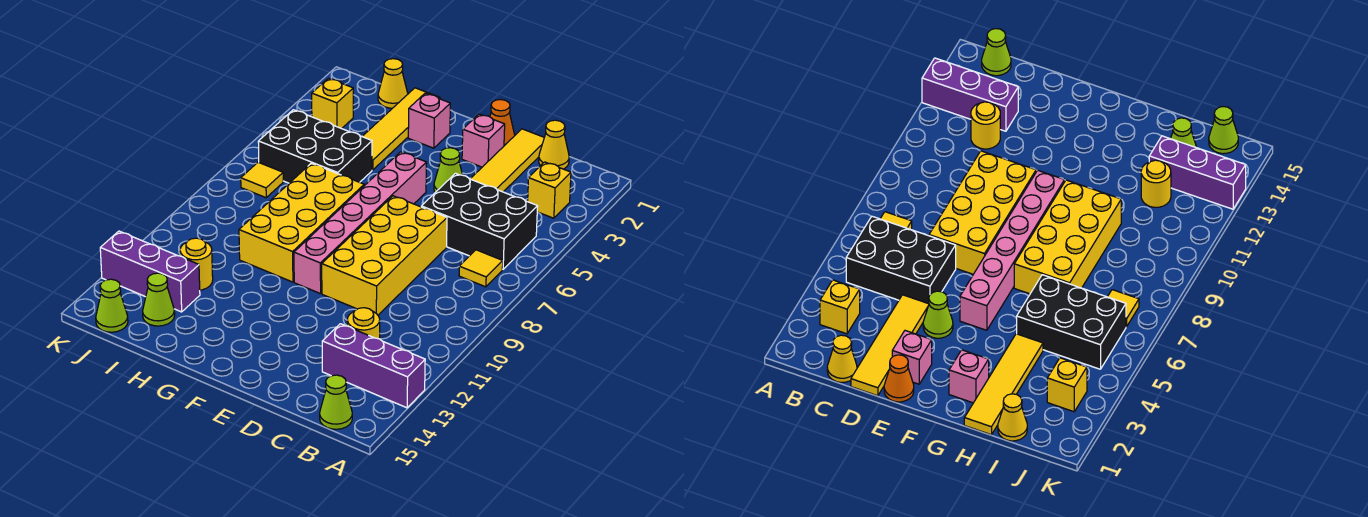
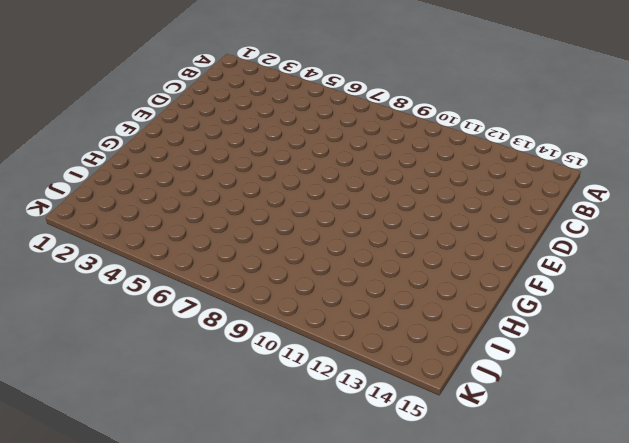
none -> purple 1x3 brick [322,324,425,408]
none -> yellow 1x1 brick [528,162,571,218]
none -> black 2x3 brick [421,173,538,269]

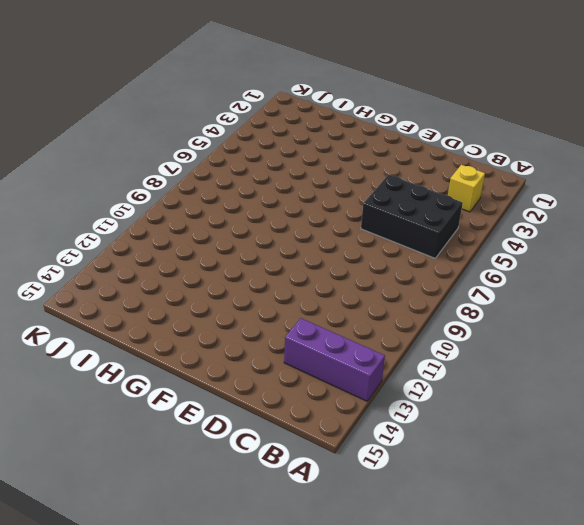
none -> yellow 1x1 tile [459,250,503,287]
none -> lime 1x1 cone [320,375,352,429]
none -> yellow 1x1 cone [539,120,569,169]

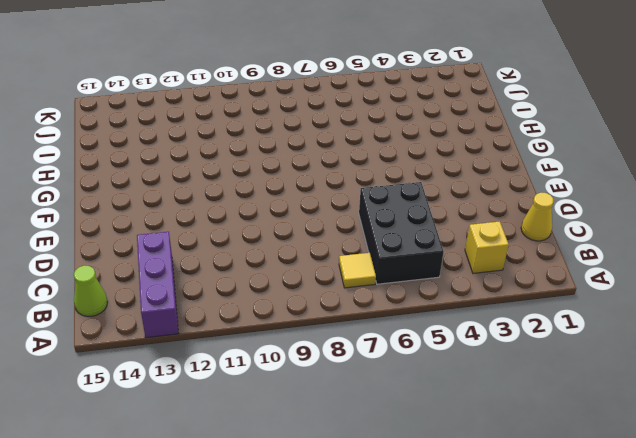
none -> yellow 1x1 round brick [347,308,380,339]
none -> yellow 1x4 tile [471,129,544,192]
none -> yellow 2x4 brick [322,196,447,315]

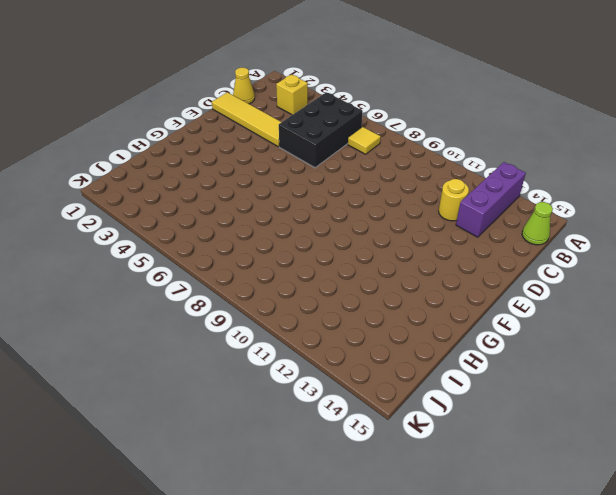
none -> yellow 2x4 brick [322,196,447,315]
none -> orange 1x1 cone [490,100,515,146]
none -> pink 1x1 brick [462,114,505,167]

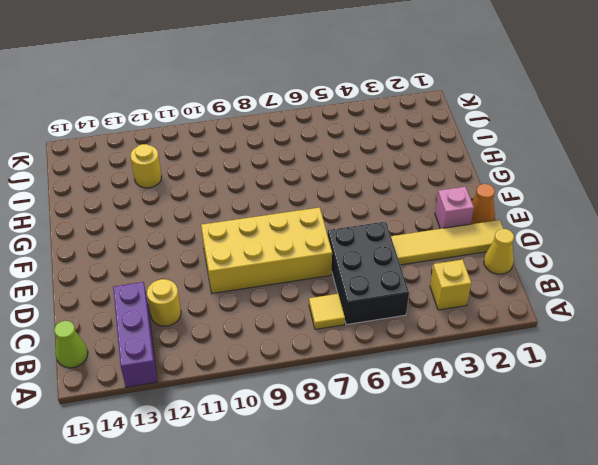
none -> lime 1x1 cone [434,148,462,192]
none -> pink 1x6 brick [294,152,427,294]
none -> pink 1x1 brick [408,93,450,148]

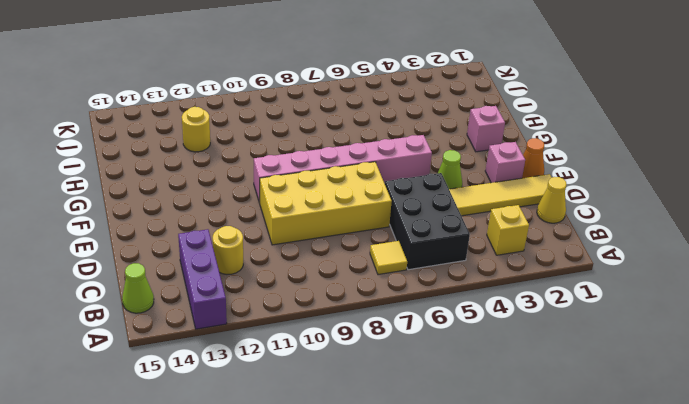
none -> yellow 2x4 brick [239,163,364,282]
none -> yellow 1x4 tile [362,88,440,170]
none -> black 2x3 brick [258,110,372,183]

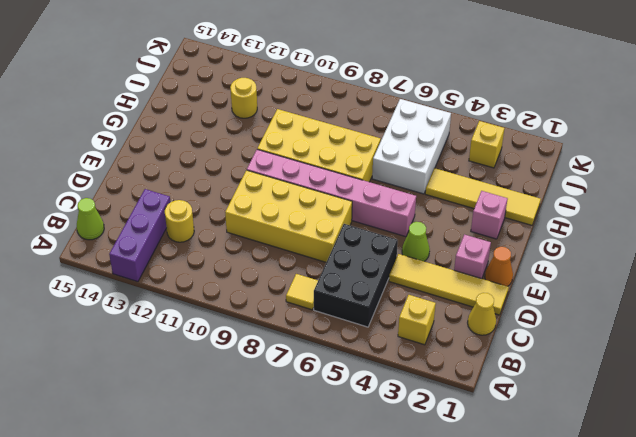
white 2x3 brick [372,99,451,194] -> black 2x3 brick [258,110,372,183]
none -> yellow 1x1 cone [378,59,408,108]
none -> purple 1x3 brick [100,231,200,312]
none -> lime 1x1 cone [143,273,175,326]

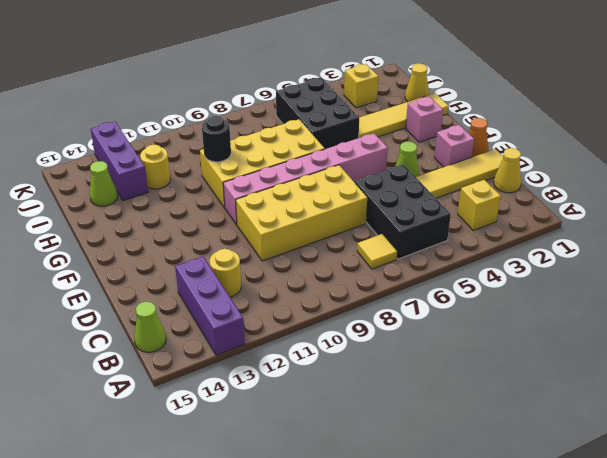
black 1x1 round brick [202,116,231,162] -> none
none -> yellow 1x1 tile [241,162,283,198]
none -> lime 1x1 cone [96,279,128,332]

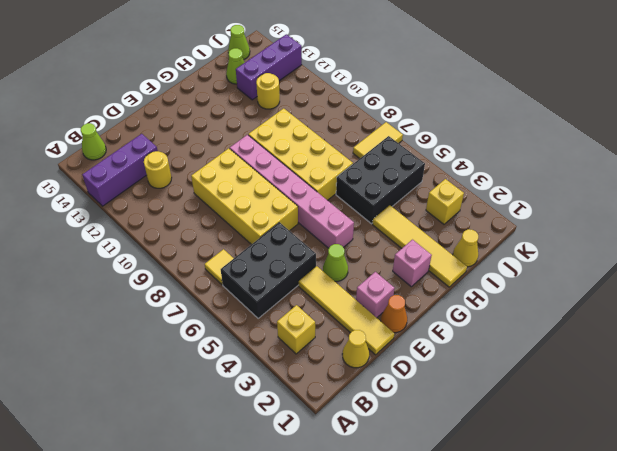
yellow 1x2 tile [353,122,403,159] -> yellow 1x1 tile [241,162,283,198]

